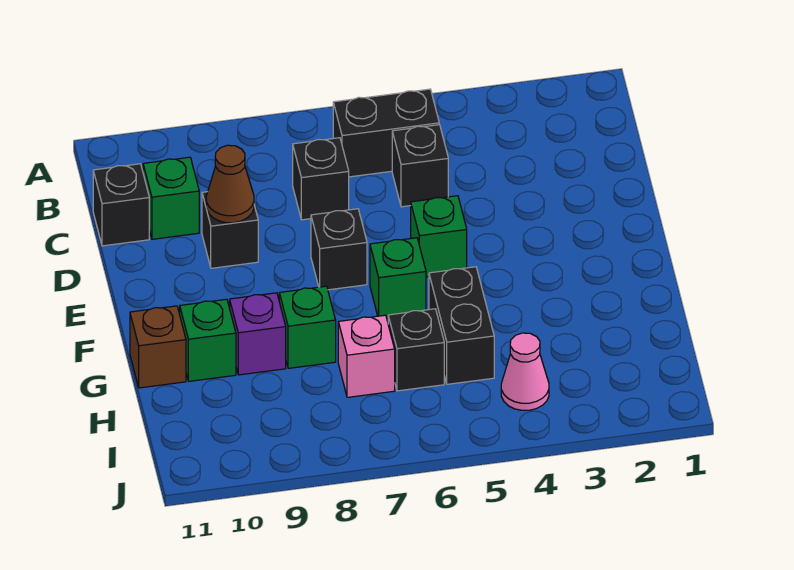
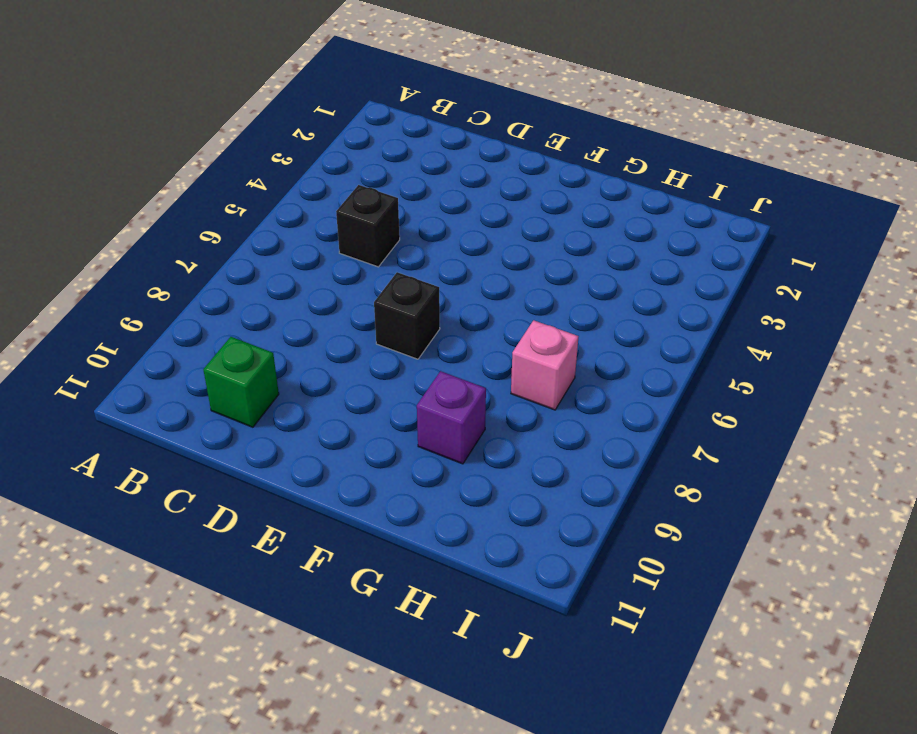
none -> black 1x2 brick [333,89,439,177]
none -> black 1x1 brick [293,138,349,220]
none -> black 1x1 brick [93,164,149,246]

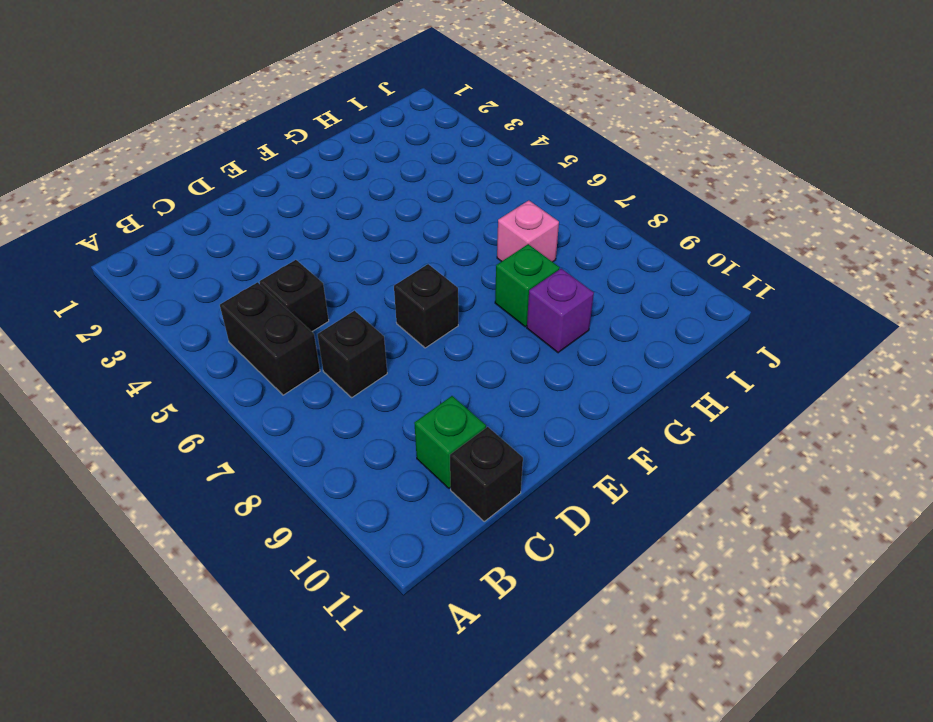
none -> black 1x1 brick [202,192,258,268]
none -> green 1x1 brick [411,196,467,277]
none -> green 1x1 brick [370,238,426,319]

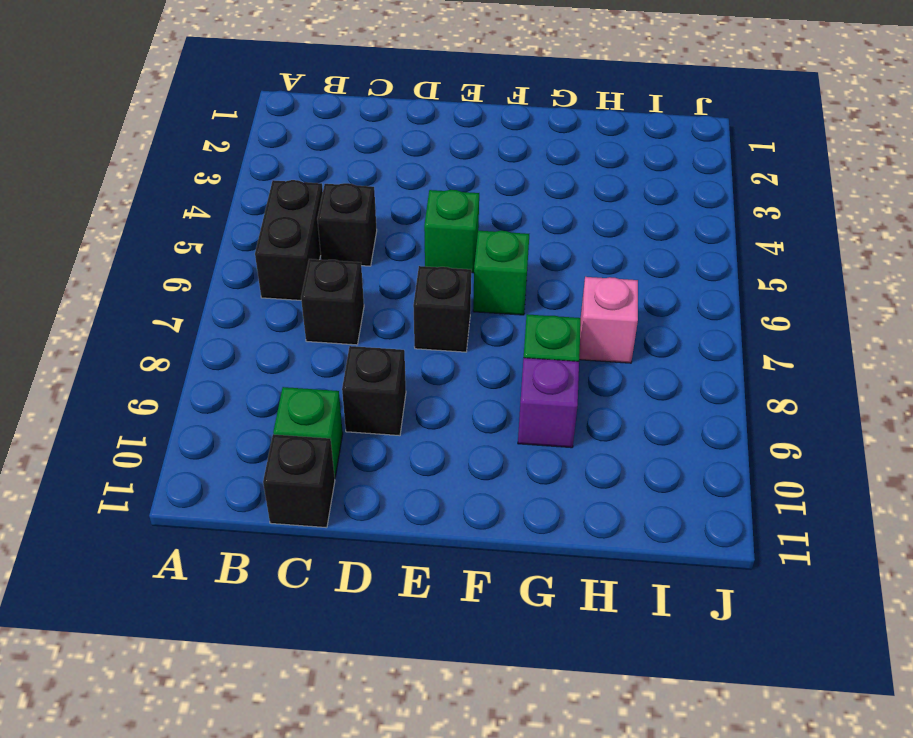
none -> black 1x2 brick [429,267,494,384]
none -> green 1x1 brick [180,299,236,381]
none -> brown 1x1 brick [130,306,186,388]

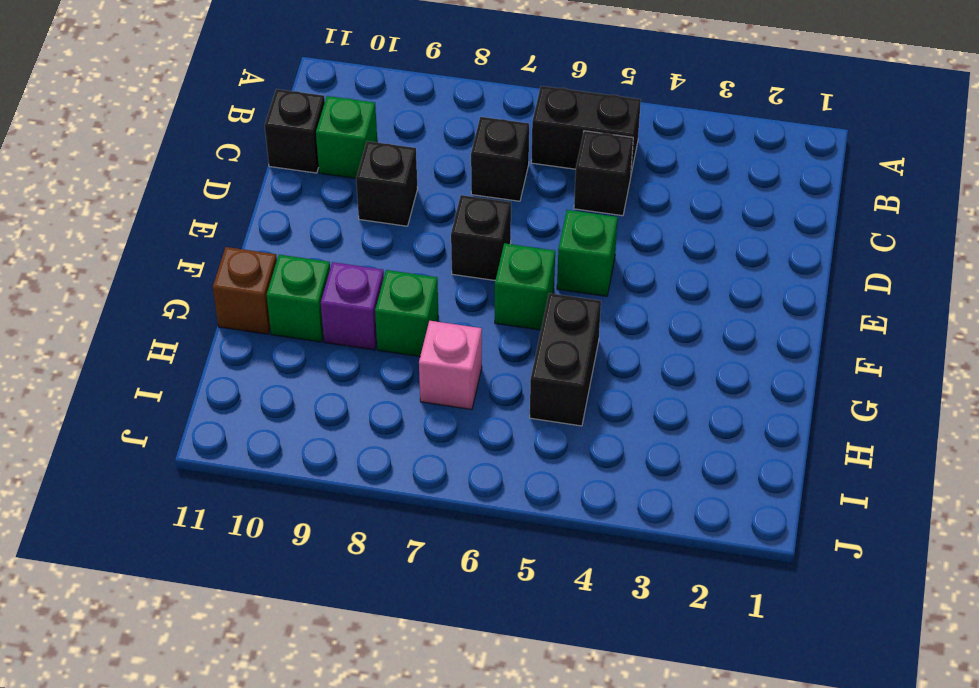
none -> black 1x1 brick [388,309,444,391]
none -> pink 1x1 cone [501,333,549,410]
none -> brown 1x1 cone [206,145,254,223]

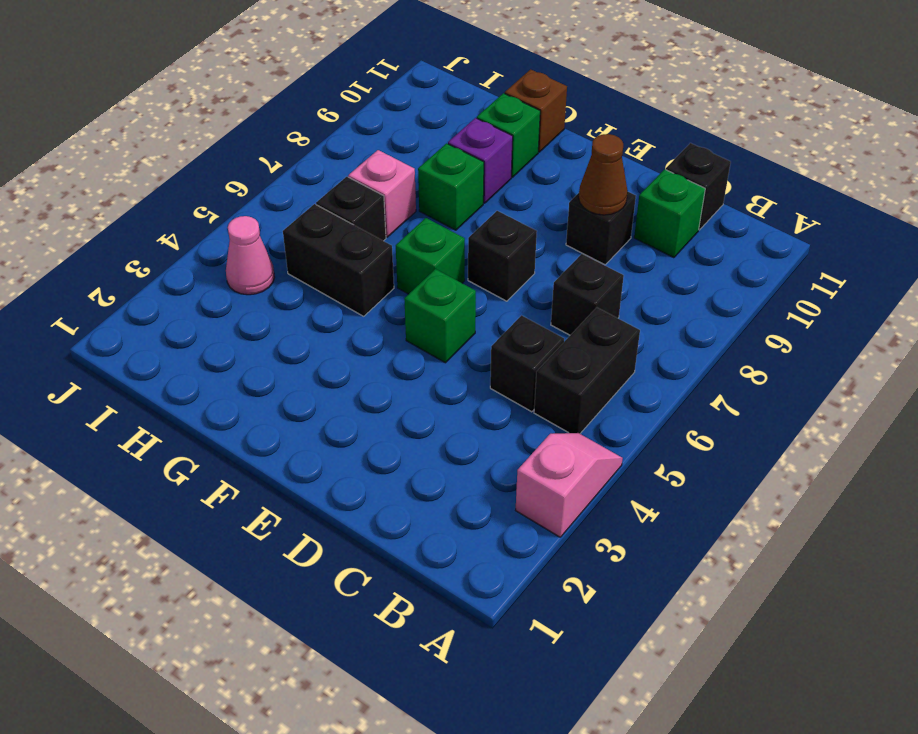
pink 1x2 slope [516,433,623,537] -> none

